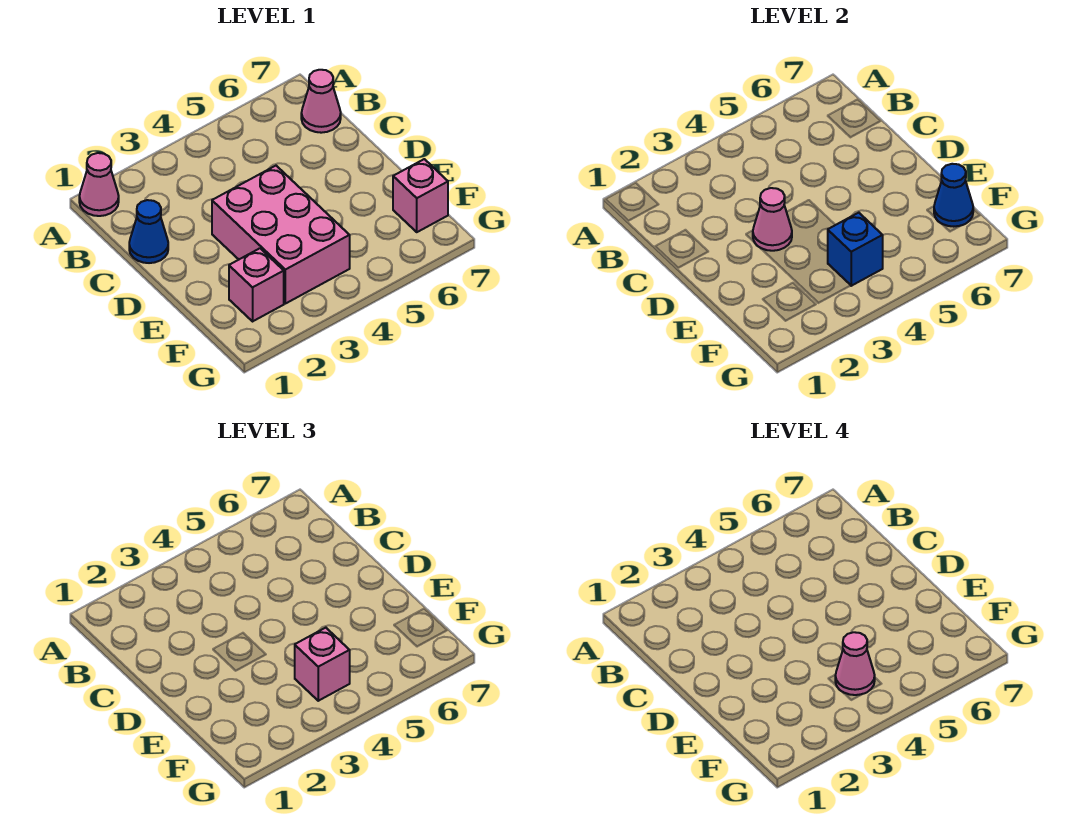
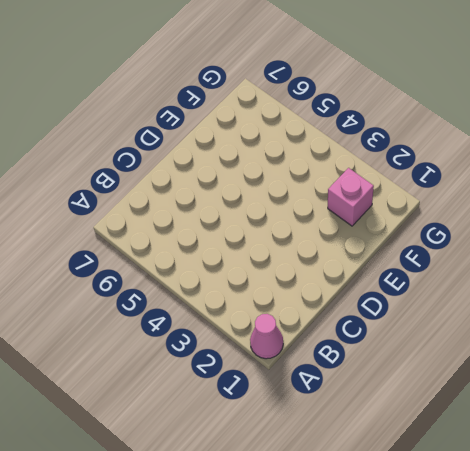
none -> pink 1x1 cone [301,70,341,133]
none -> blue 1x1 cone [129,200,168,263]

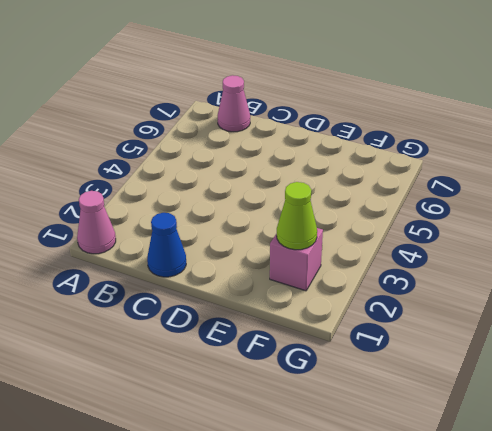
lime 1x1 cone [277,182,317,250] -> none
none -> pink 2x3 brick [212,166,350,304]
none -> pink 1x1 brick [393,159,448,232]

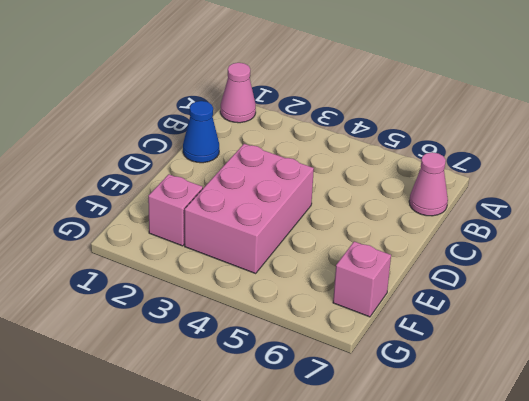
none -> pink 1x1 cone [753,188,792,251]
none -> blue 1x1 brick [828,213,883,286]

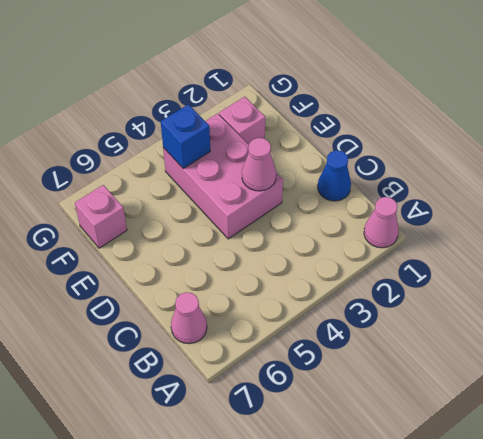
none -> blue 1x1 cone [934,164,973,227]
none -> pink 1x1 brick [295,628,350,701]

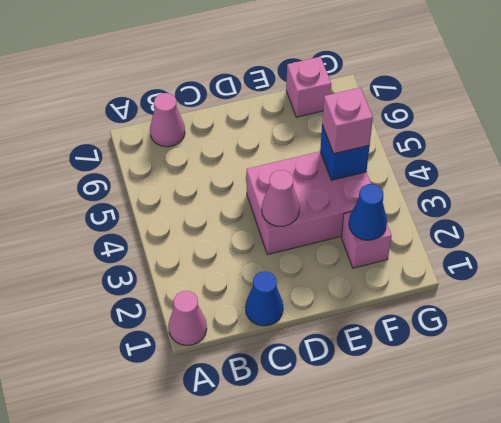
blue 1x1 cone [349,184,387,240] -> blue 1x1 cone moved to [934,164,973,227]
none -> pink 1x1 cone [835,632,875,695]

